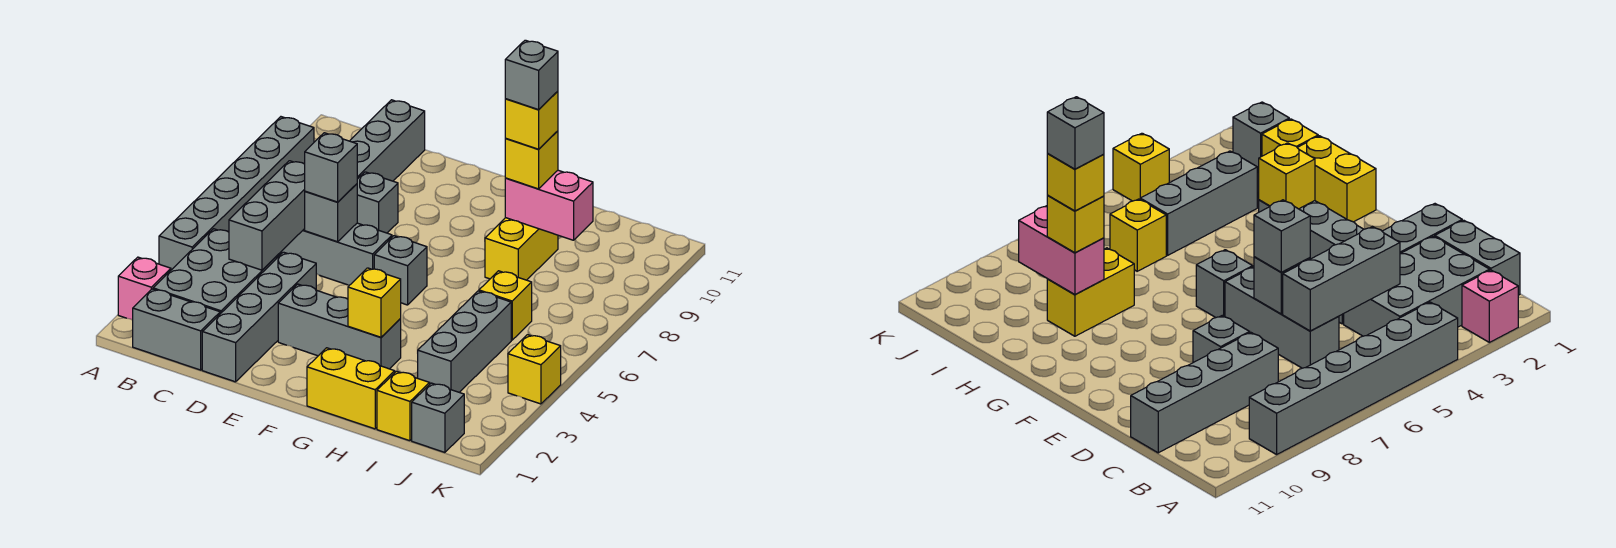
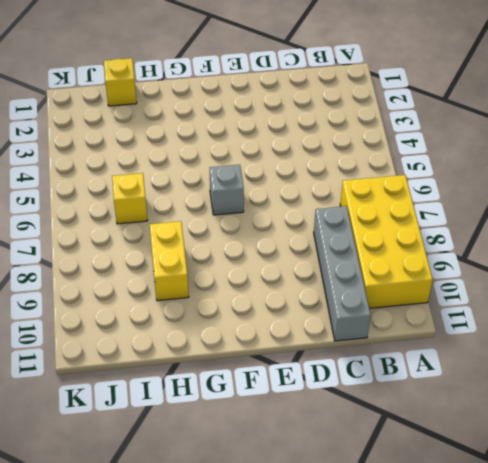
yellow 2x4 brick [340,175,433,308] -> grey 1x6 brick [159,117,314,270]
none -> pink 1x1 brick [118,257,171,320]
none -> grey 1x2 brick [133,289,220,370]
none -> grey 2x3 brick [153,229,282,314]

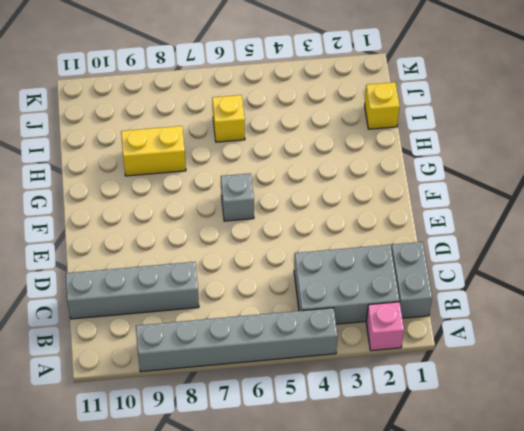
none -> grey 1x3 brick [281,223,392,285]
none -> grey 1x4 brick [202,252,316,382]
none -> grey 1x1 brick [357,172,398,233]

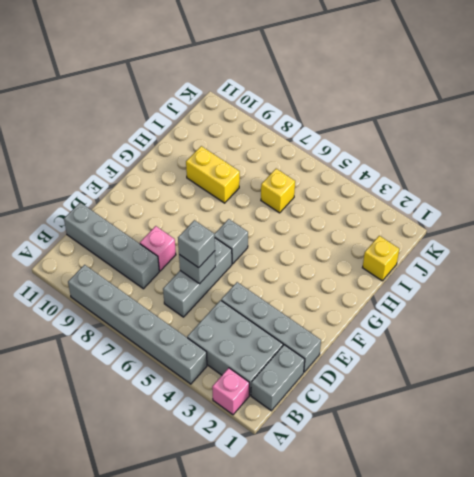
pink 1x1 brick [140,226,176,271] -> grey 1x1 brick [357,172,398,233]
none -> grey 1x3 brick [278,284,401,369]
none -> yellow 1x2 brick [307,348,395,429]
none -> grey 1x3 brick [418,291,511,392]

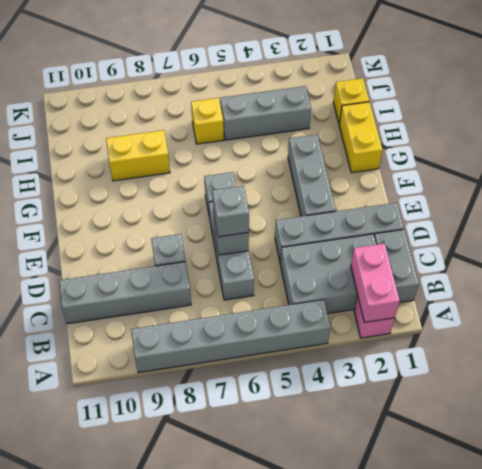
pink 1x2 brick [351,243,400,322] -> pink 1x2 brick moved to [505,170,593,240]
none -> grey 1x1 brick [412,383,464,452]
none -> yellow 1x1 brick [508,335,561,404]
none -> grey 1x3 brick [229,161,305,270]

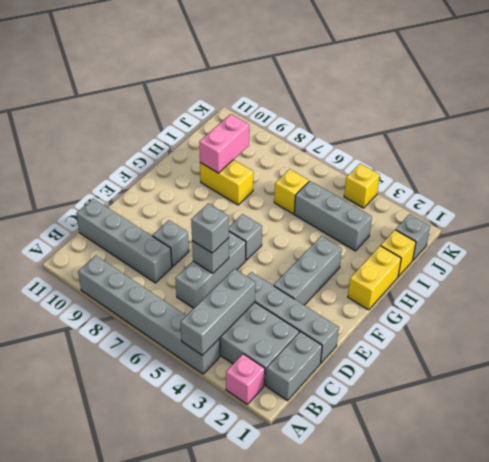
grey 1x3 brick [180,269,255,356] -> grey 1x3 brick turned to [229,161,305,270]
none -> yellow 1x1 brick [348,268,401,337]
none -> yellow 1x1 brick [505,131,558,189]
none -> yellow 1x1 brick [505,91,558,149]

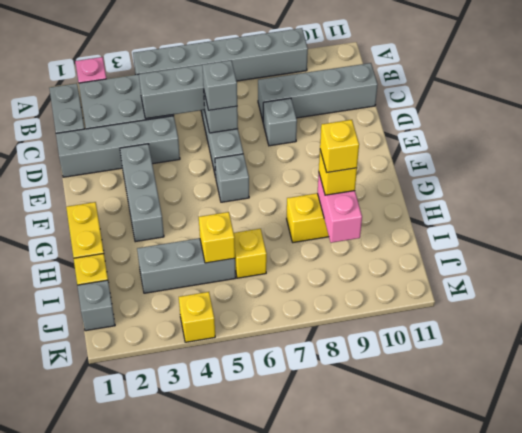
yellow 1x1 brick [199,212,235,263] -> yellow 1x1 brick moved to [348,268,401,337]
none -> grey 1x1 brick [505,40,558,110]

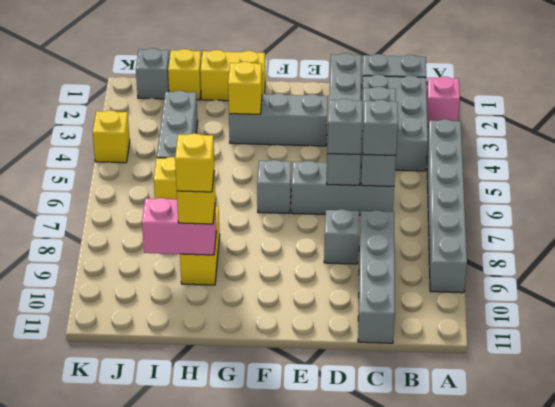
grey 1x1 brick [362,100,398,156] -> grey 1x1 brick moved to [505,40,558,110]

